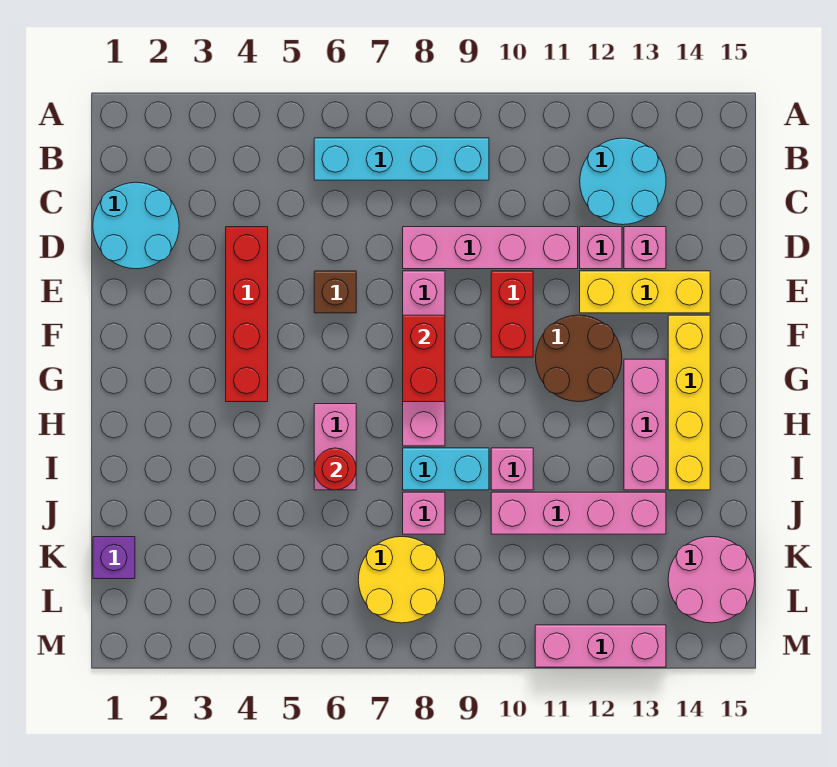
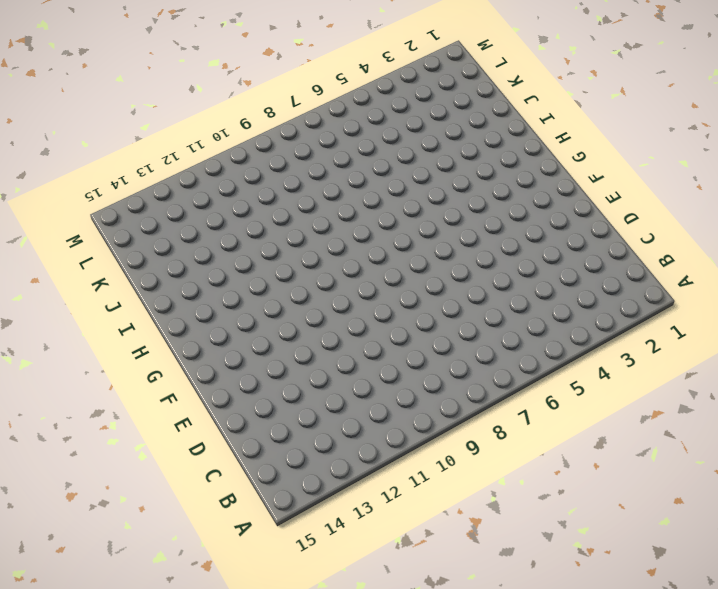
none -> cyan 1x4 brick [314,138,489,180]
none -> cyan 2x2 round brick [580,138,666,225]
none -> cyan 2x2 round brick [93,182,179,269]

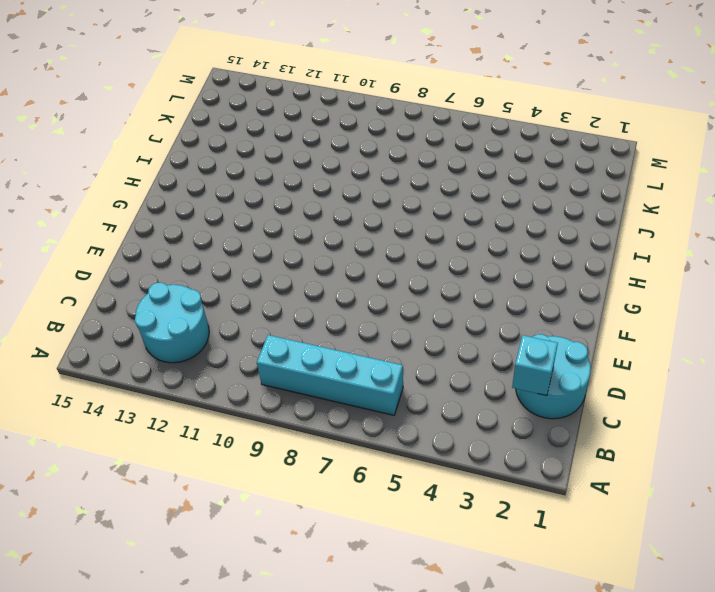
cyan 1x1 brick [512,335,558,396] -> none
none -> red 1x4 brick [226,227,268,402]
none -> pink 1x4 brick [403,227,578,269]
none -> pink 1x1 brick [580,227,622,269]

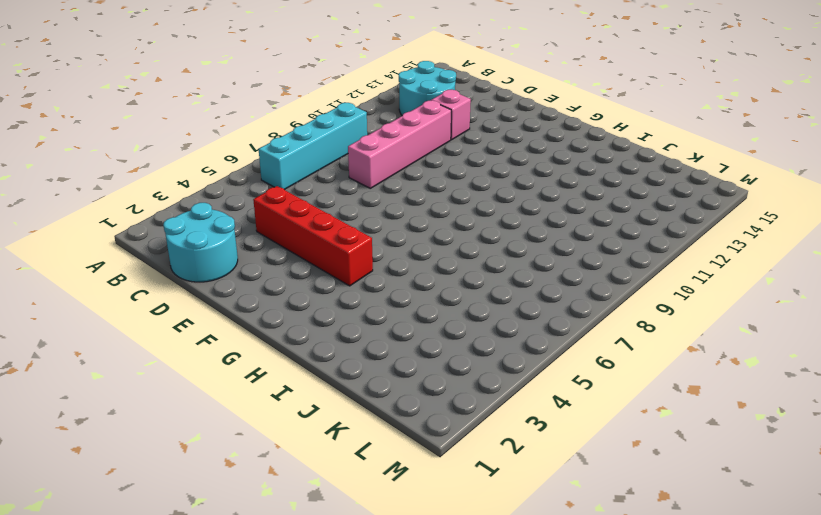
none -> pink 1x1 brick [624,227,666,269]
none -> brown 1x1 brick [314,271,356,313]
none -> pink 1x4 brick [403,271,445,446]

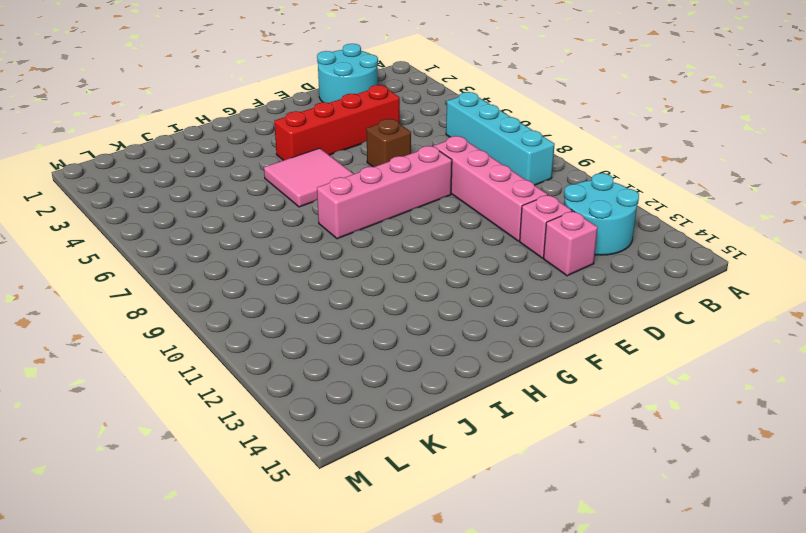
pink 2x2 tile [264,148,353,207] -> pink 1x2 brick [314,404,356,490]
none -> red 1x2 brick [491,271,533,357]
none -> yellow 1x3 brick [580,271,710,313]
none -> brown 2x2 round brick [536,315,622,402]

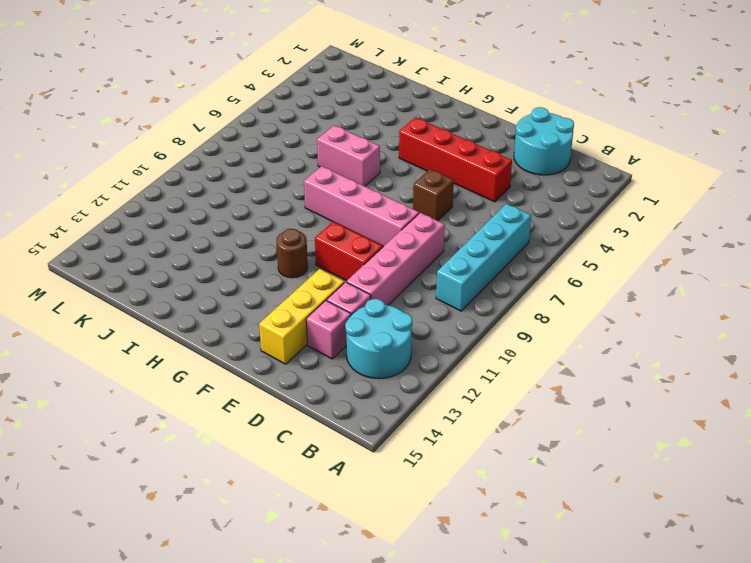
brown 1x1 round brick [276,229,308,278] -> brown 2x2 round brick [536,315,622,402]
none -> yellow 1x4 brick [668,315,710,490]
none -> pink 1x3 brick [624,359,666,490]
none -> cyan 1x2 brick [403,448,489,490]

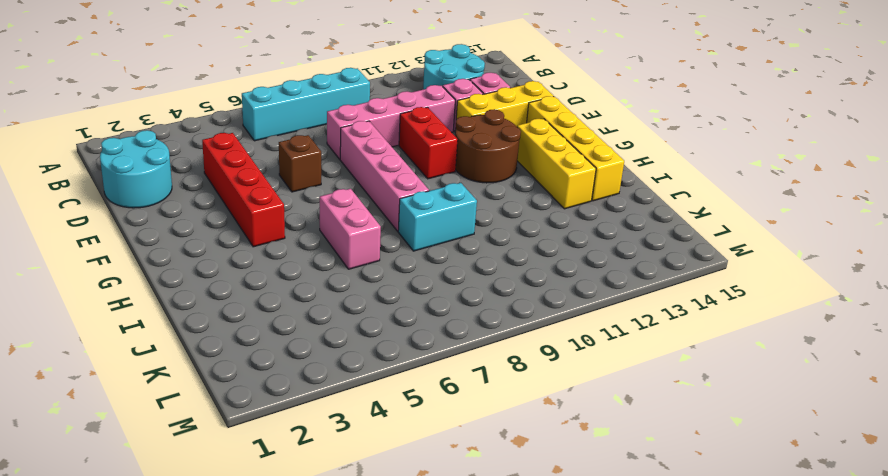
yellow 1x3 brick [517,119,596,209] -> pink 1x3 brick [624,359,666,490]
none -> pink 1x1 brick [491,448,533,490]
none -> pink 1x1 brick [403,492,445,534]
none -> pink 1x4 brick [491,492,666,534]

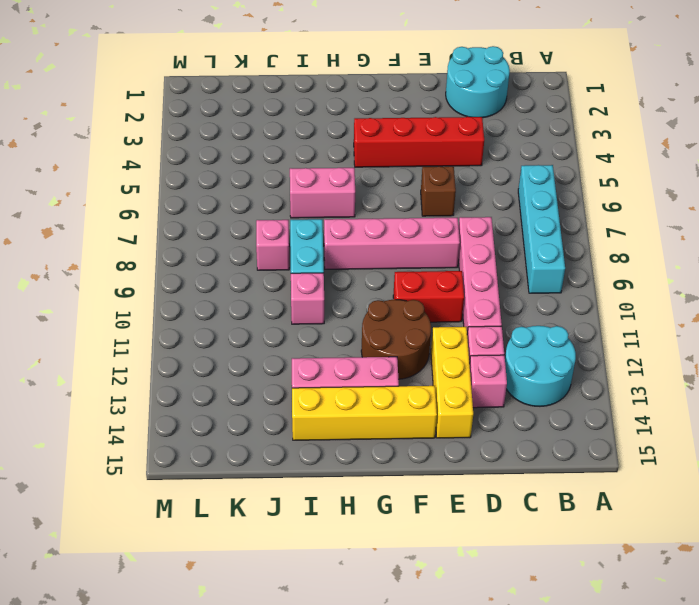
none -> pink 1x4 brick [491,492,666,534]
none -> purple 1x1 brick [93,537,135,579]
none -> yellow 2x2 round brick [358,537,445,623]

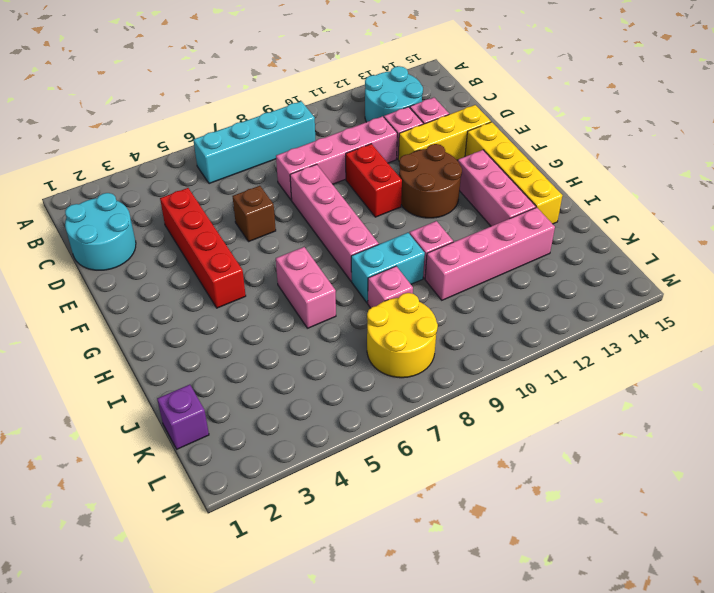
none -> pink 2x2 round brick [668,537,755,623]
none -> pink 1x3 brick [535,625,666,667]
none -> red 1x2 brick [403,315,445,402]

